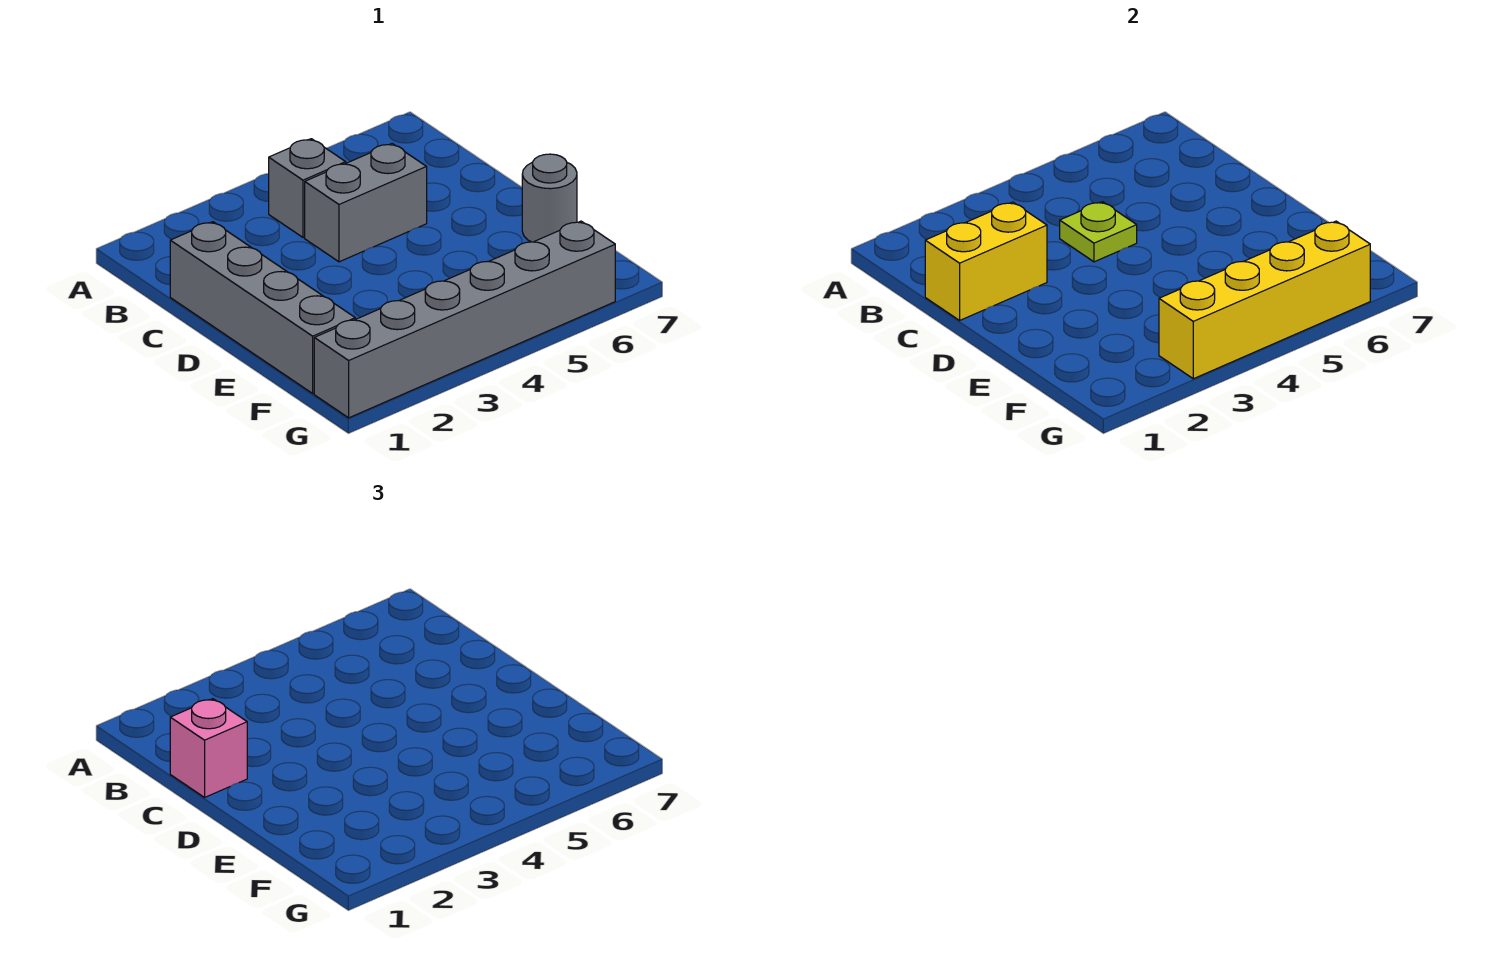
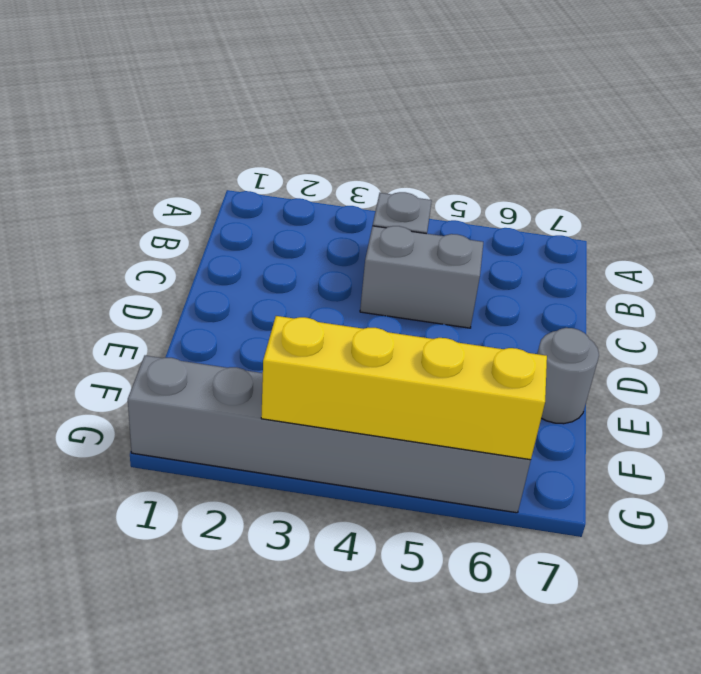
none -> grey 1x4 brick [170,222,355,393]
none -> yellow 1x2 brick [925,202,1047,320]

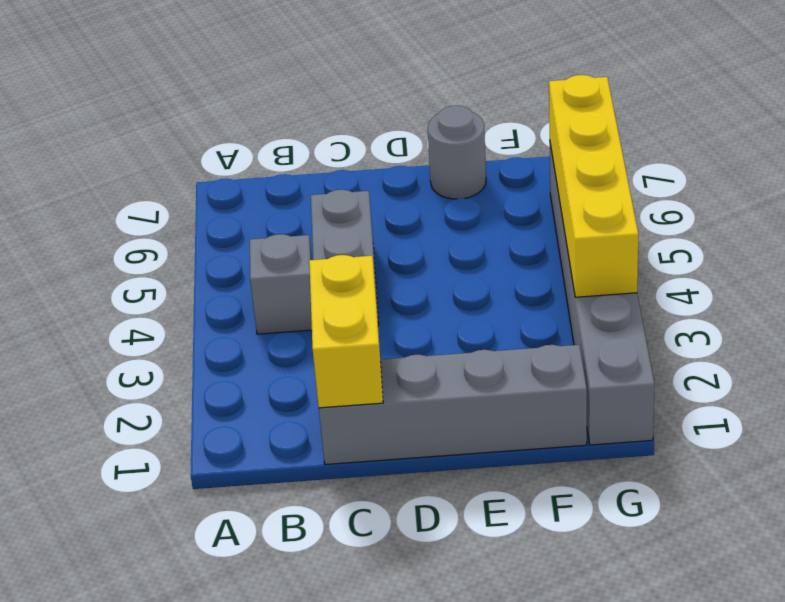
none -> lime 1x1 plate [1060,202,1137,262]
none -> pink 1x1 brick [170,699,247,797]

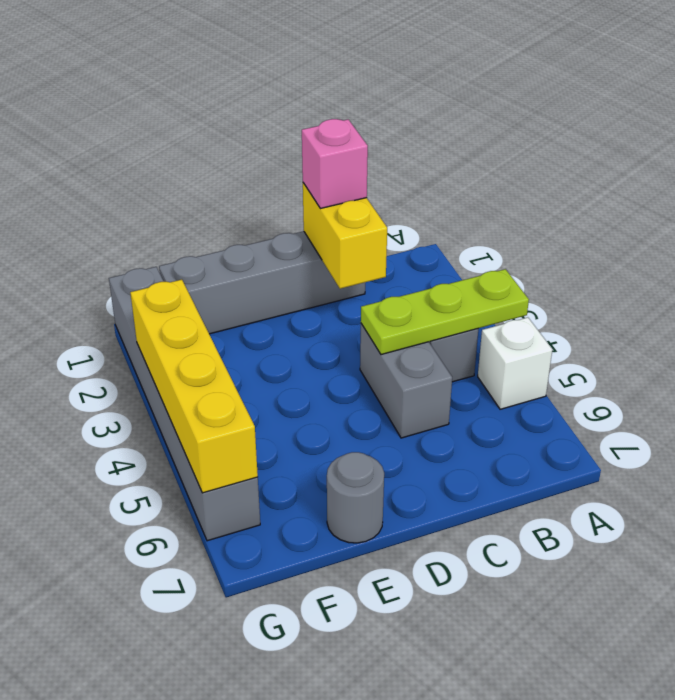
lime 1x3 plate [361,269,529,355] -> lime 1x1 plate [1060,202,1137,262]
white 1x1 brick [478,317,552,409] -> none

